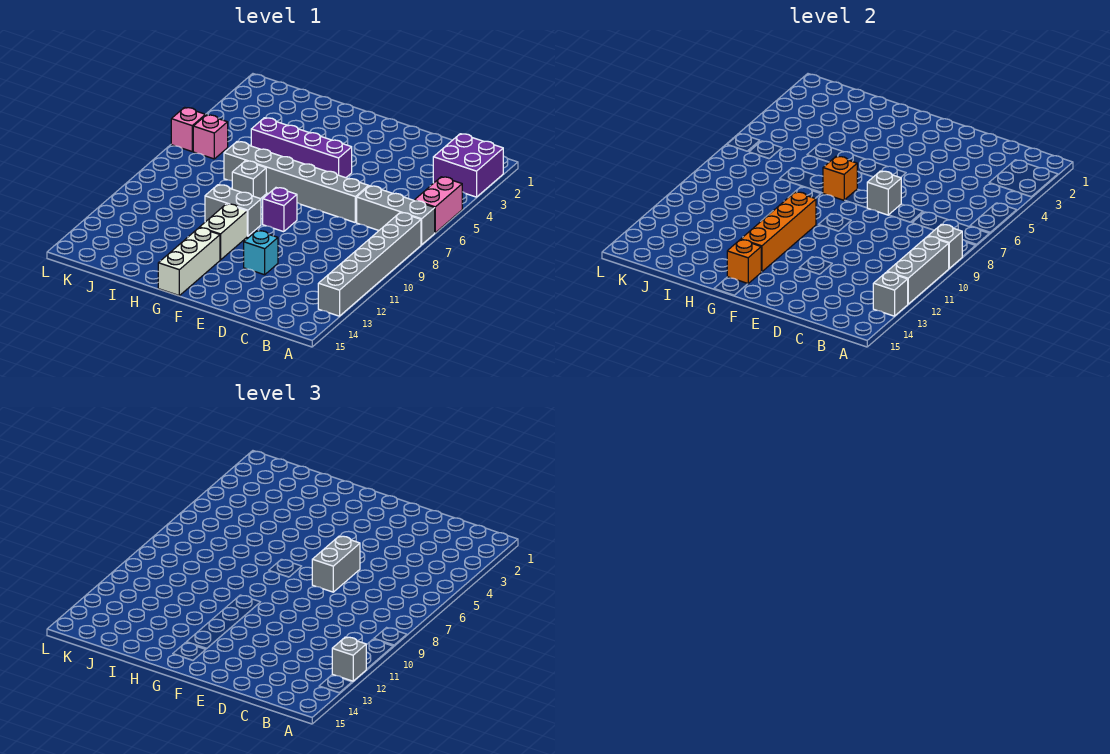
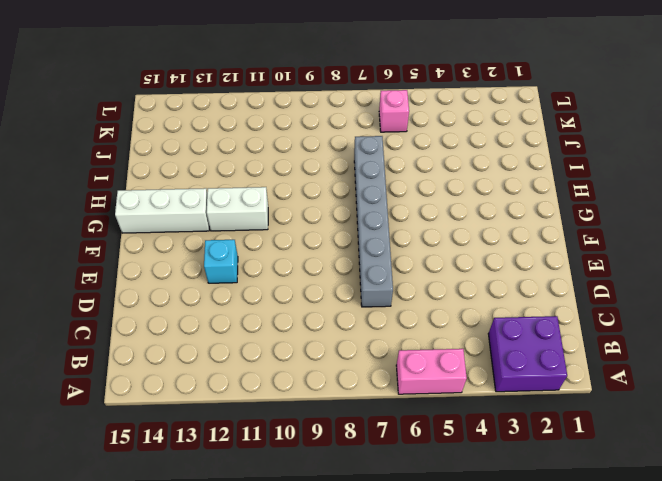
none -> grey 1x3 brick [357,186,435,245]
none -> grey 1x6 brick [318,213,421,316]
none -> purple 1x4 brick [251,118,352,178]

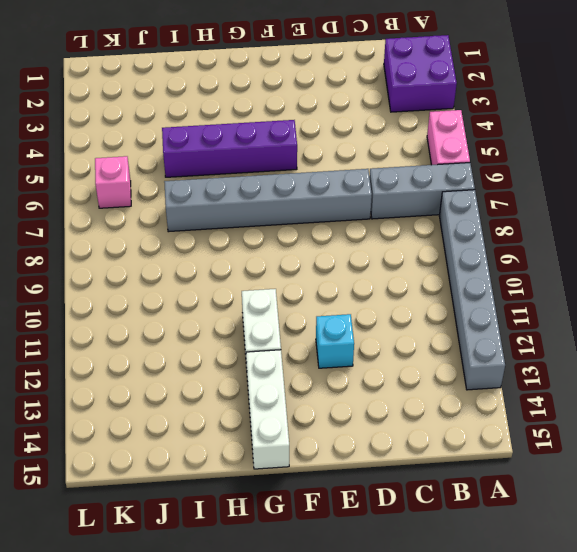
none -> purple 1x1 brick [263,188,297,232]
none -> grey 1x2 brick [205,185,261,236]
none -> grey 1x1 brick [232,161,266,199]

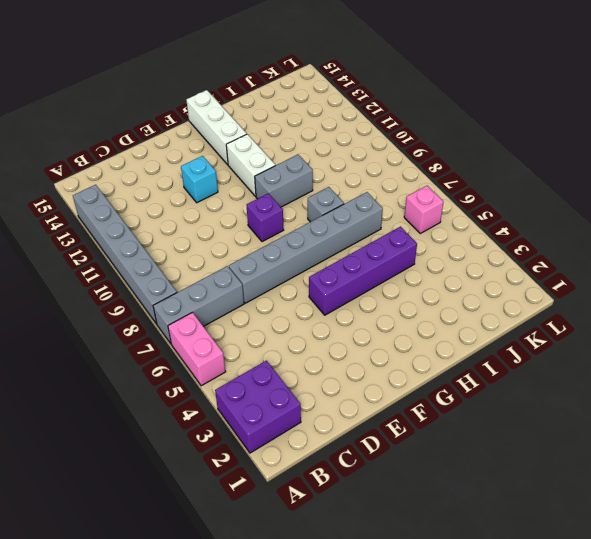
none -> pink 1x1 brick [171,107,205,151]
none -> grey 1x1 brick [929,224,962,268]
none -> grey 1x3 brick [887,236,949,304]

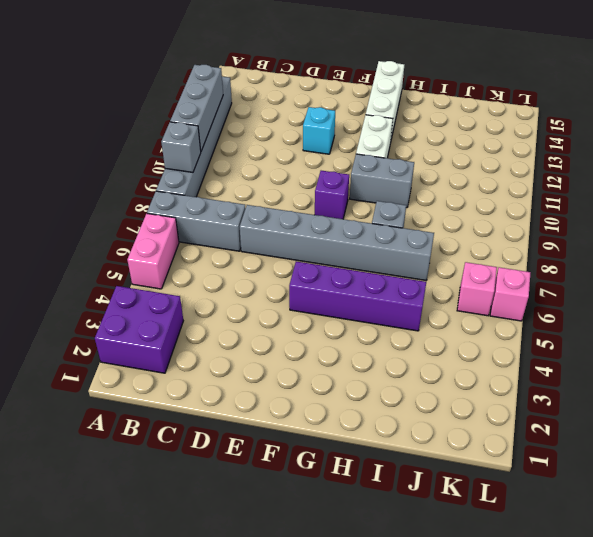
none -> grey 1x1 brick [873,272,908,316]
none -> grey 1x1 brick [867,171,901,215]
none -> orange 1x1 brick [823,156,857,200]

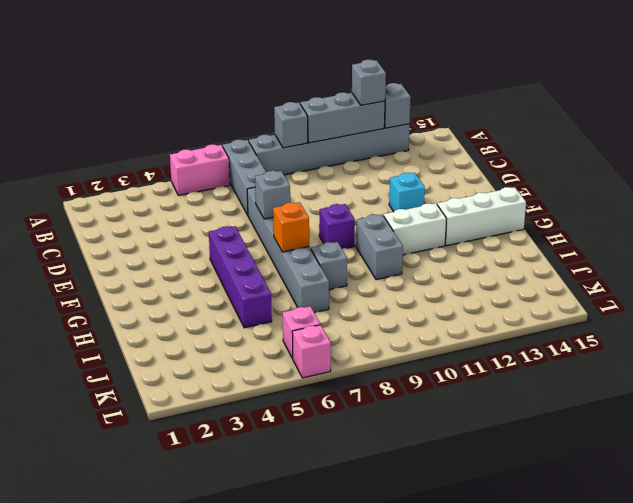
none -> purple 2x2 brick [433,134,503,197]
none -> orange 1x4 brick [741,192,816,272]
none -> orange 1x1 brick [727,240,761,284]

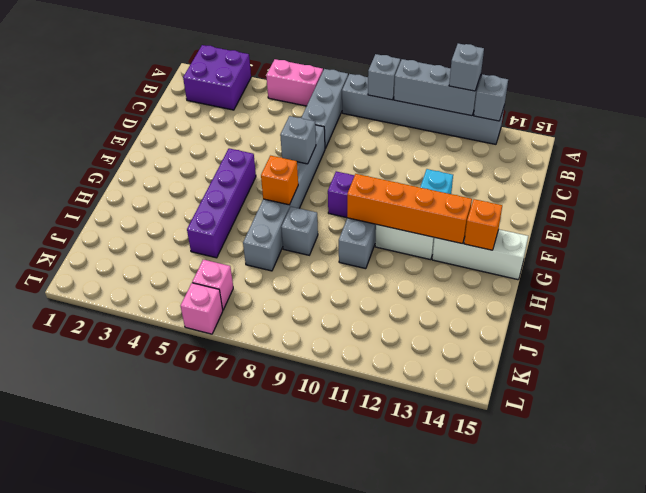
none -> grey 1x2 brick [312,536,360,592]

